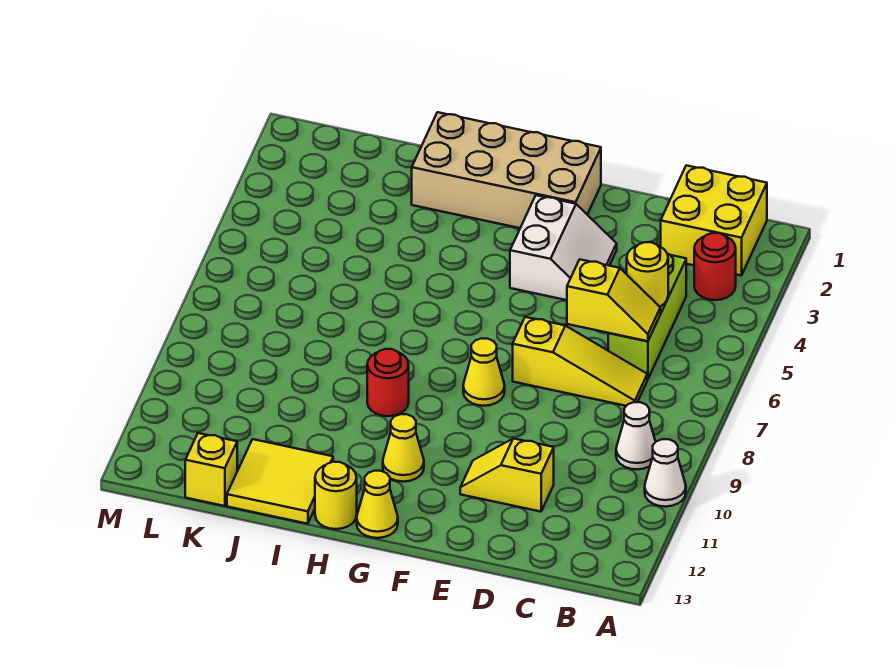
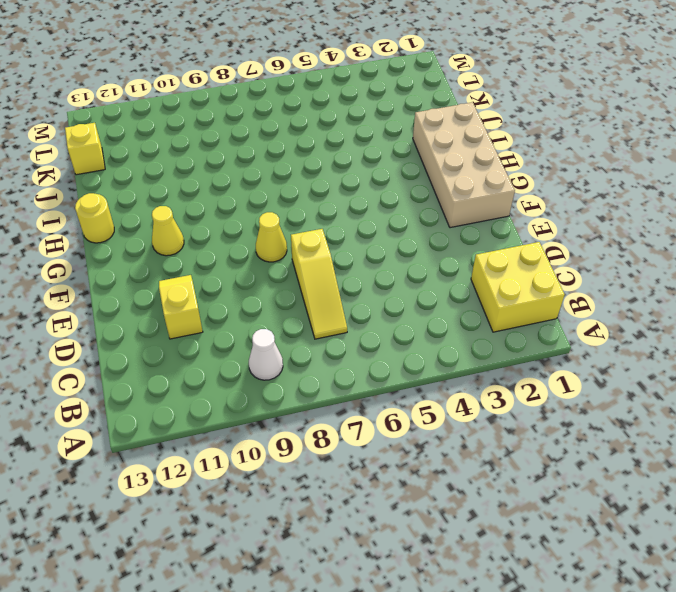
none -> white 1x1 cone [645,439,686,507]
none -> red 1x1 round brick [694,233,736,300]
none -> lime 1x3 brick [608,254,686,379]

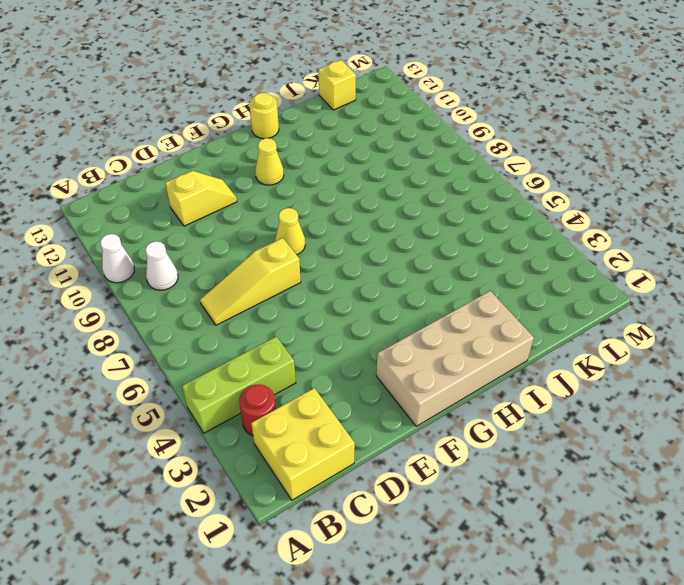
lime 1x3 brick [182,336,296,433] -> lime 1x3 brick turned to [608,254,686,379]
none -> white 2x2 slope [510,195,617,300]
none -> yellow 1x1 cone [357,471,398,538]
none -> red 1x1 round brick [367,349,409,416]

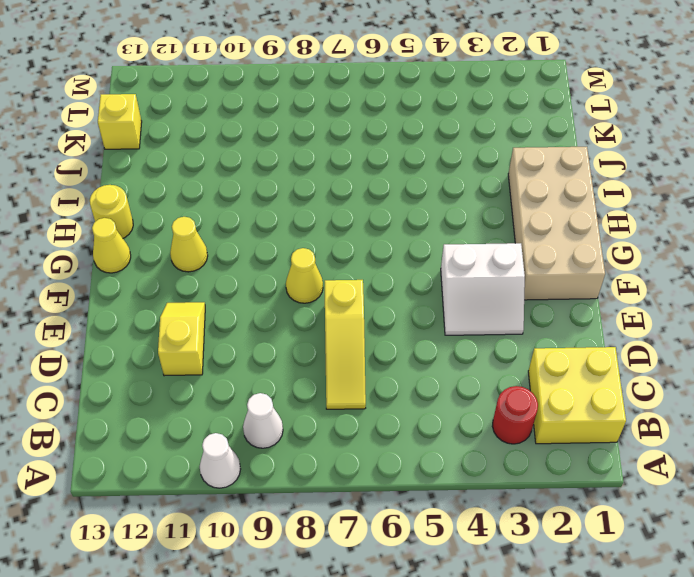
none -> lime 1x3 brick [608,254,686,379]
none -> red 1x1 round brick [367,349,409,416]
none -> yellow 2x2 tile [227,439,333,524]

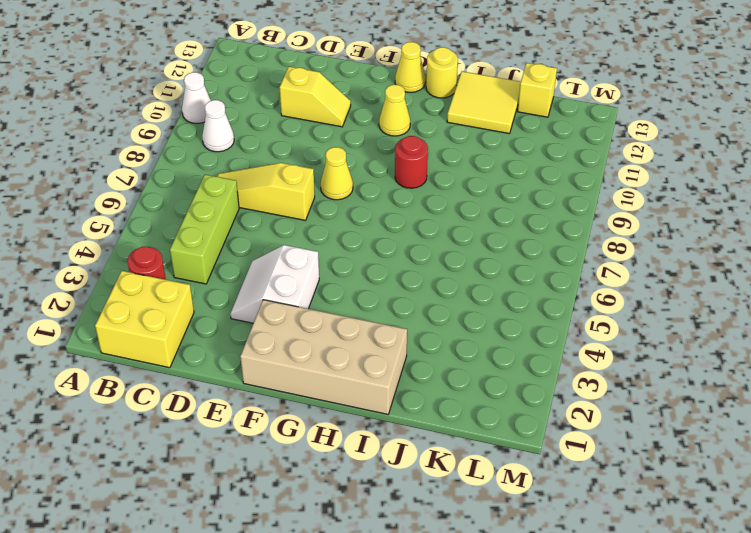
none -> yellow 1x1 round brick [627,242,668,307]
none -> yellow 1x2 slope [567,260,660,341]

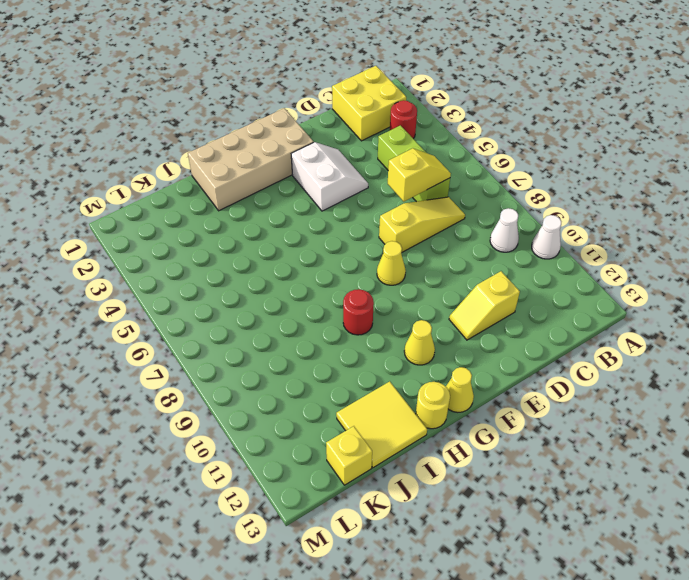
none -> yellow 1x1 round brick [627,242,668,307]

